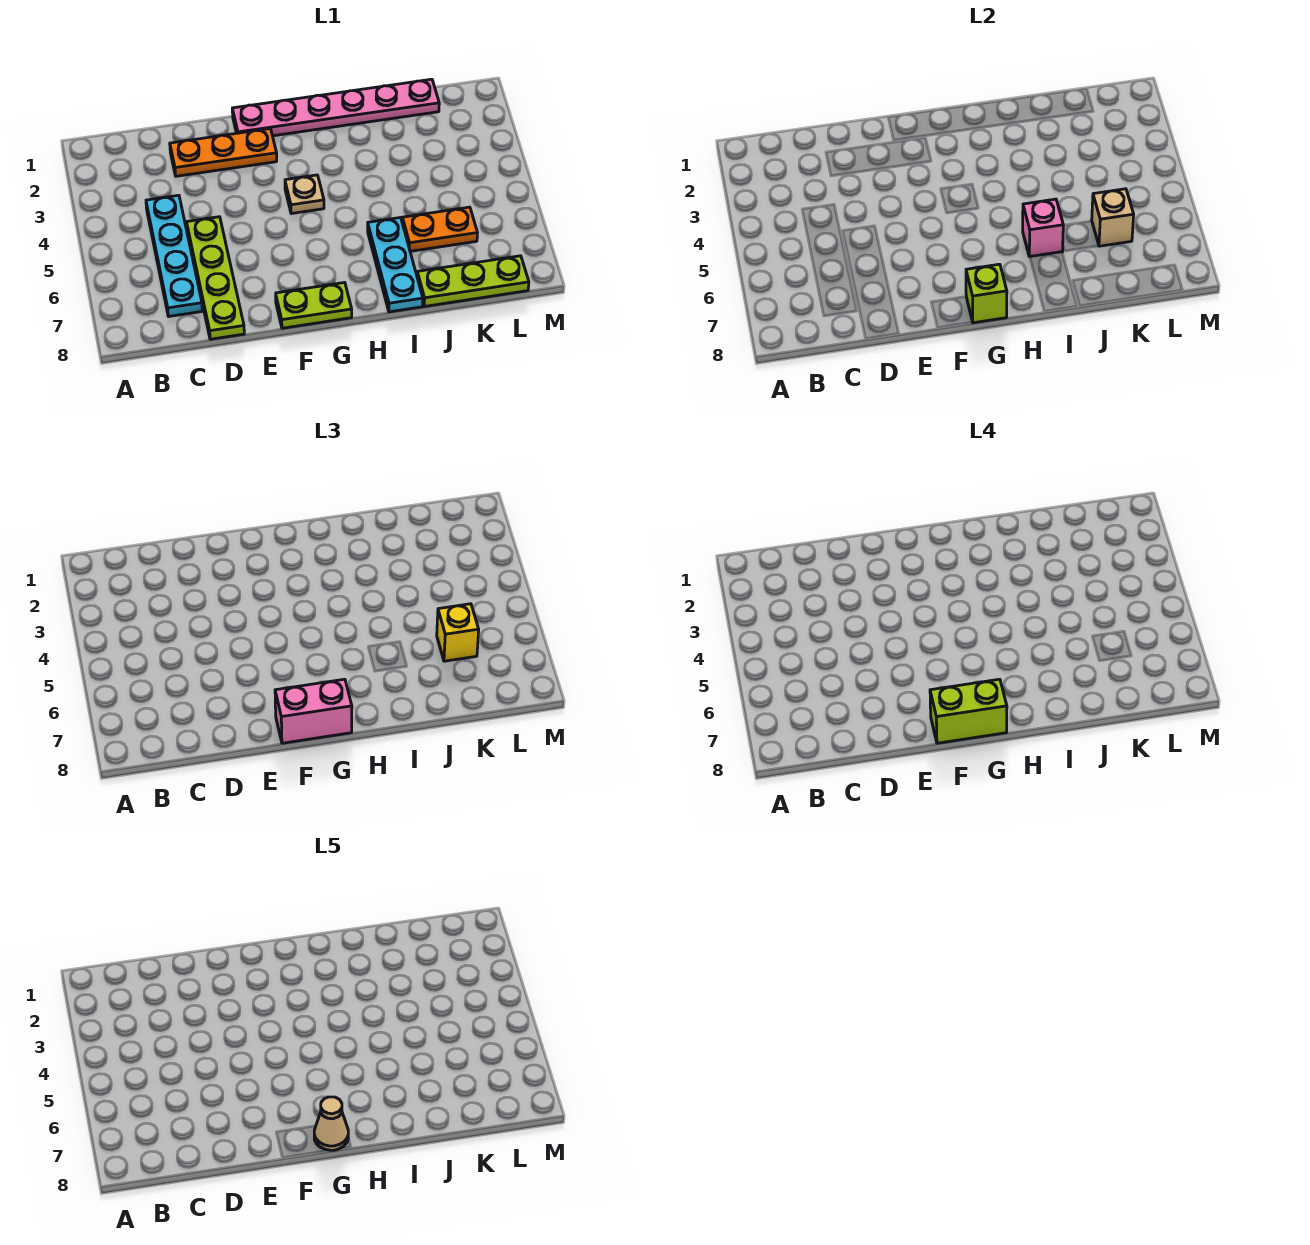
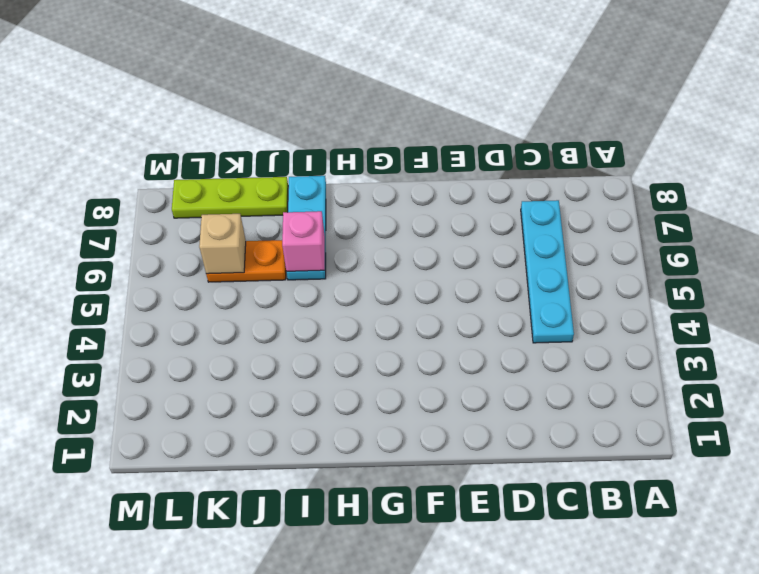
none -> orange 1x3 plate [170,129,277,176]
none -> lime 1x4 plate [187,217,244,339]
none -> pink 1x6 plate [232,79,439,136]

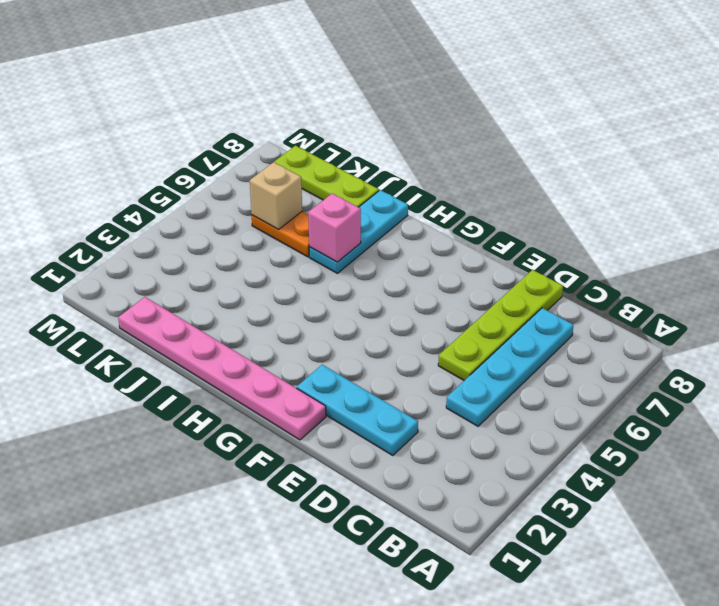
cyan 1x3 plate [297,365,418,456] -> orange 1x3 plate [170,129,277,176]
none -> lime 1x2 plate [276,283,352,328]
none -> tan 1x1 plate [285,175,324,214]
none -> lime 1x1 brick [966,264,1007,323]

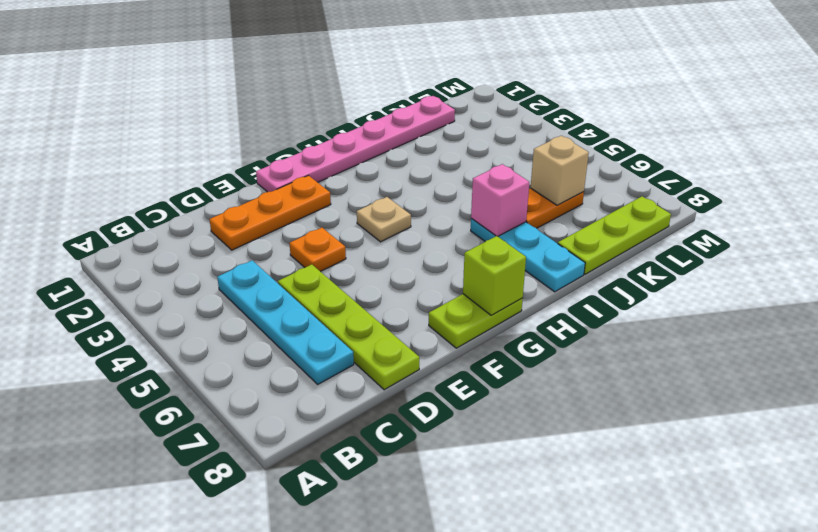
orange 1x1 plate [289,228,346,272] -> none
none -> pink 1x2 brick [275,679,352,743]
none -> yellow 1x1 brick [437,604,479,661]
none -> lime 1x2 brick [930,679,1007,743]

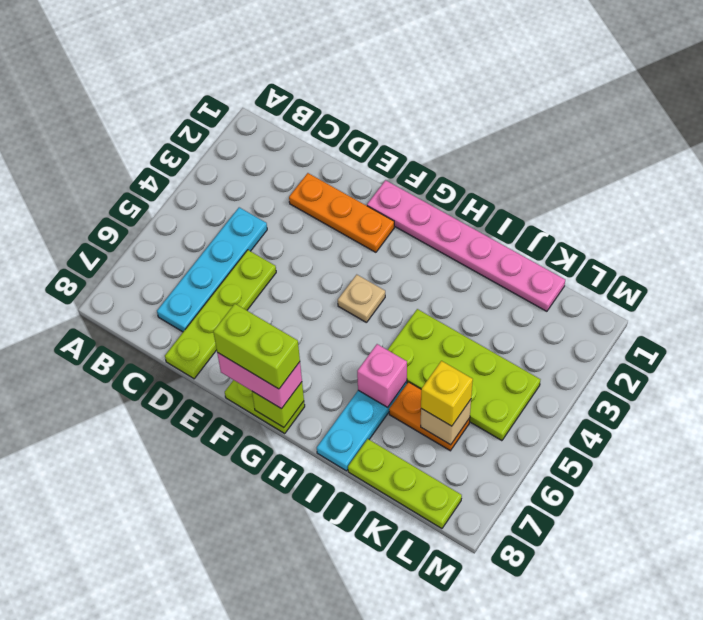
lime 2x4 plate [388,309,541,441] -> none
none -> tan 1x1 cone [314,1097,348,1150]

